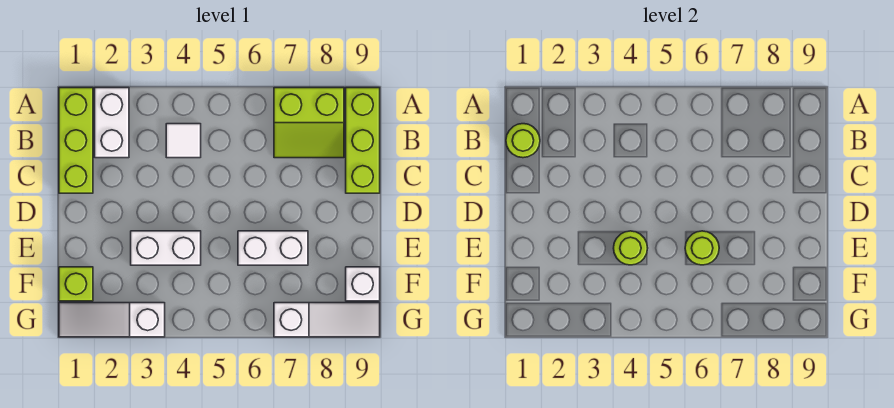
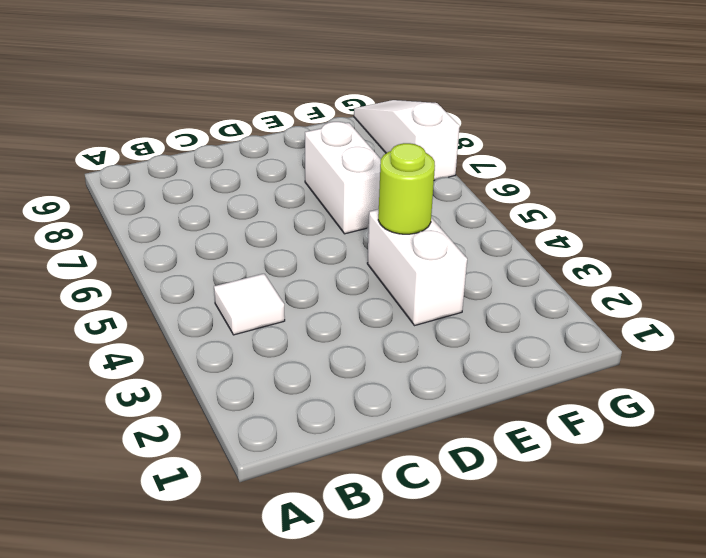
none -> lime 1x3 brick [59,88,93,193]
none -> white 1x2 brick [95,88,129,158]
none -> lime 2x2 slope [274,88,344,158]

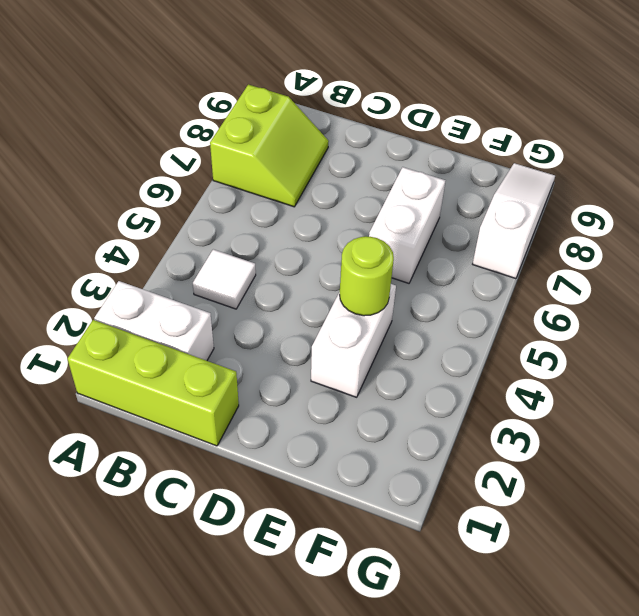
none -> lime 1x3 brick [346,88,380,193]
none -> lime 1x1 brick [59,267,93,301]
none -> white 1x1 brick [346,267,380,301]

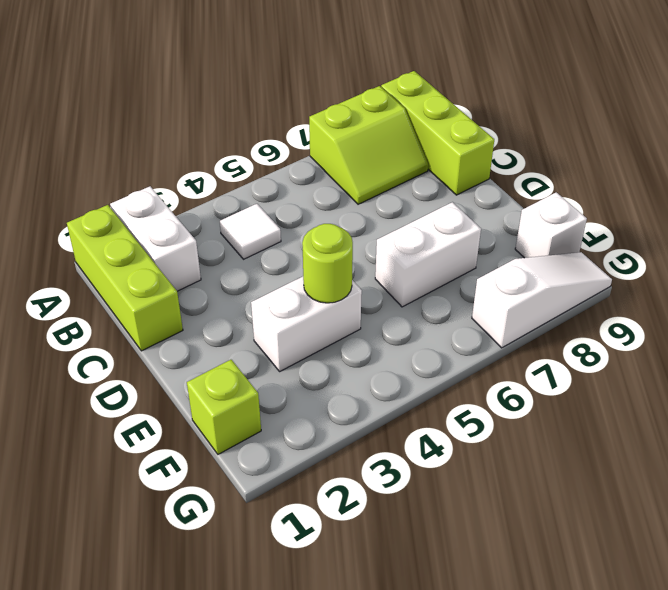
none -> white 1x3 slope [59,303,165,337]
none -> lime 1x1 round brick [506,124,540,158]
none -> lime 1x1 round brick [685,231,719,265]

